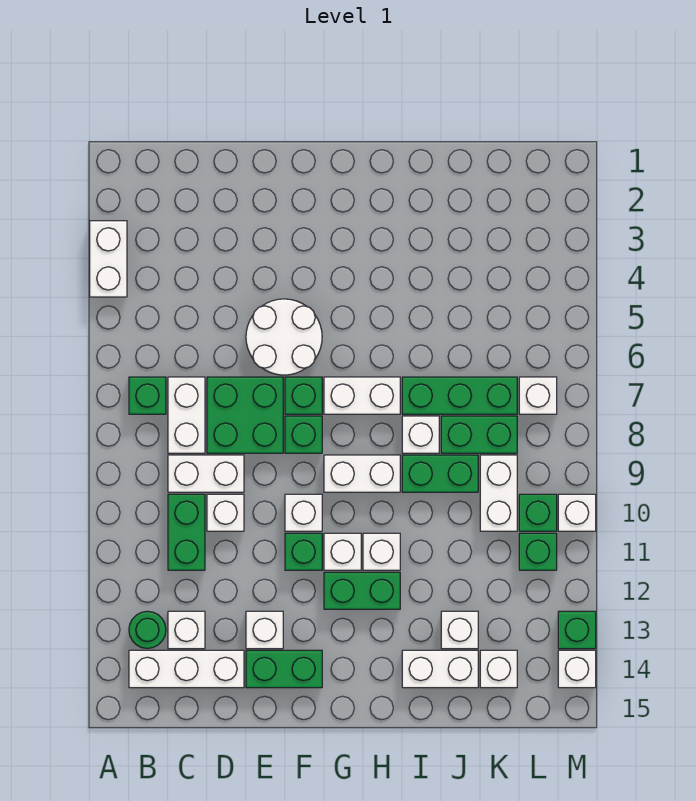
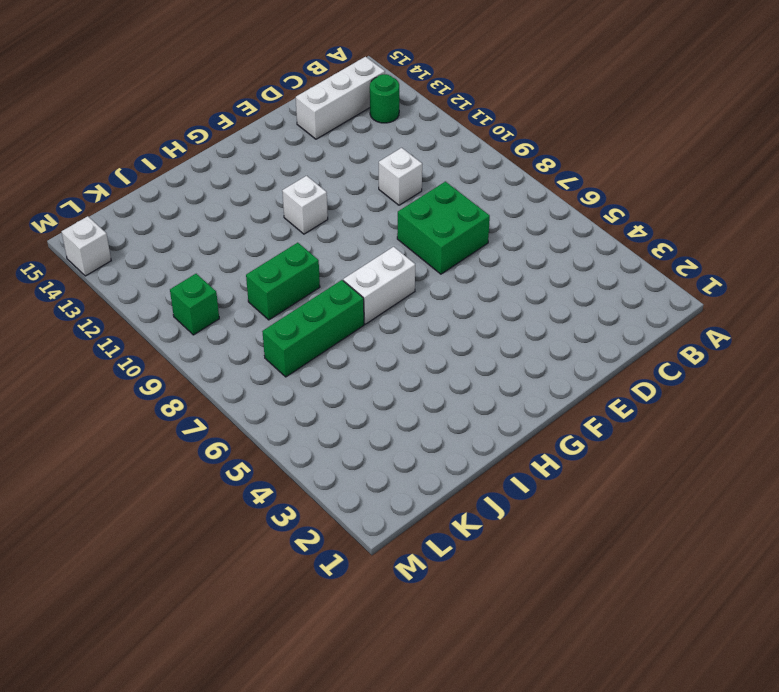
none -> white 1x2 brick [90,221,127,297]
none -> green 1x1 brick [129,377,166,414]
none -> white 1x2 brick [168,377,205,453]
none -> white 1x2 brick [168,455,244,492]

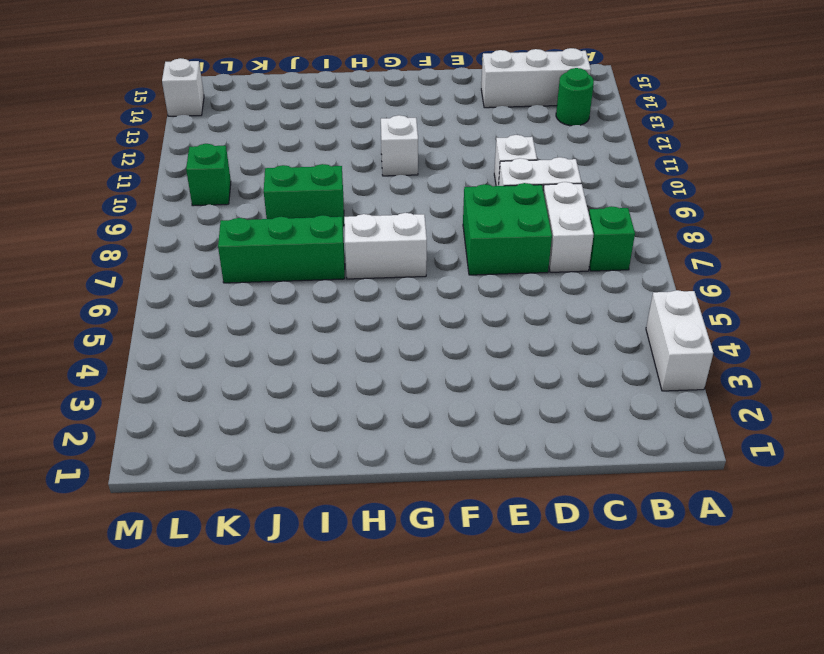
none -> green 1x2 brick [168,494,205,570]
none -> white 1x1 brick [168,611,205,649]
none -> white 2x2 round brick [246,299,322,375]
none -> white 1x1 brick [246,611,283,649]

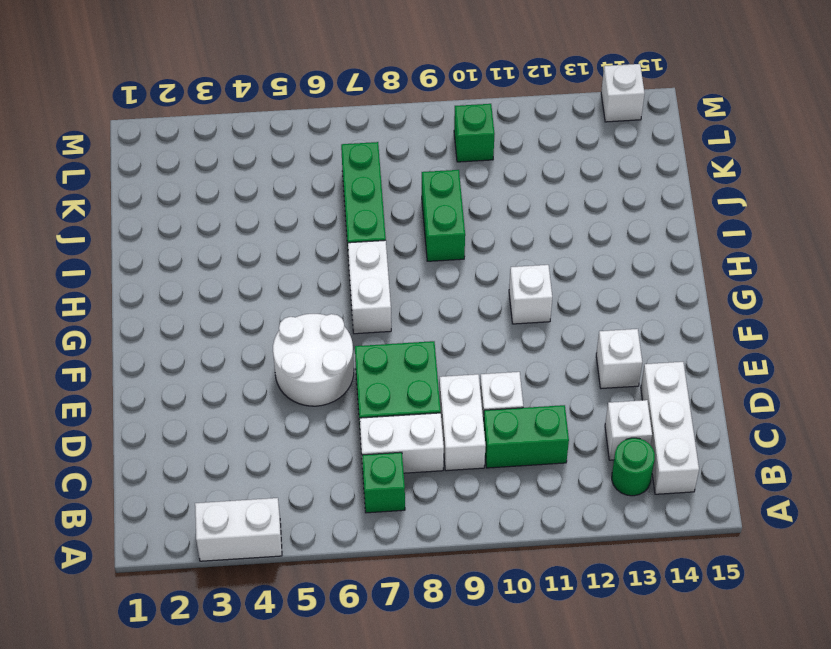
none -> green 1x2 brick [246,650,322,688]
none -> green 1x1 brick [285,377,322,414]
none -> green 1x1 brick [285,416,322,453]
none -> white 1x1 brick [285,494,322,531]

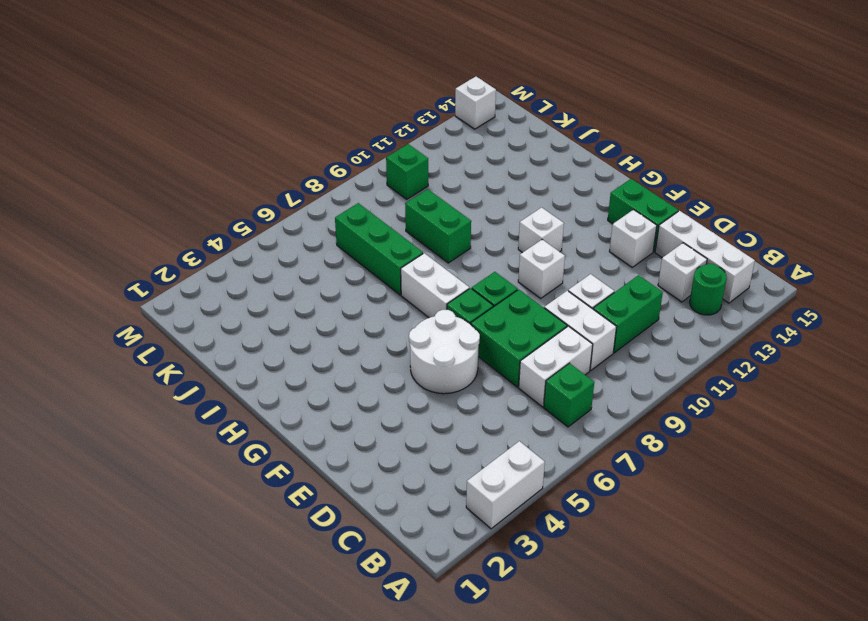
none -> green 1x1 brick [285,533,322,570]
none -> white 1x2 brick [324,455,400,492]
none -> green 1x2 brick [324,572,400,609]
none -> white 1x1 brick [363,533,400,570]

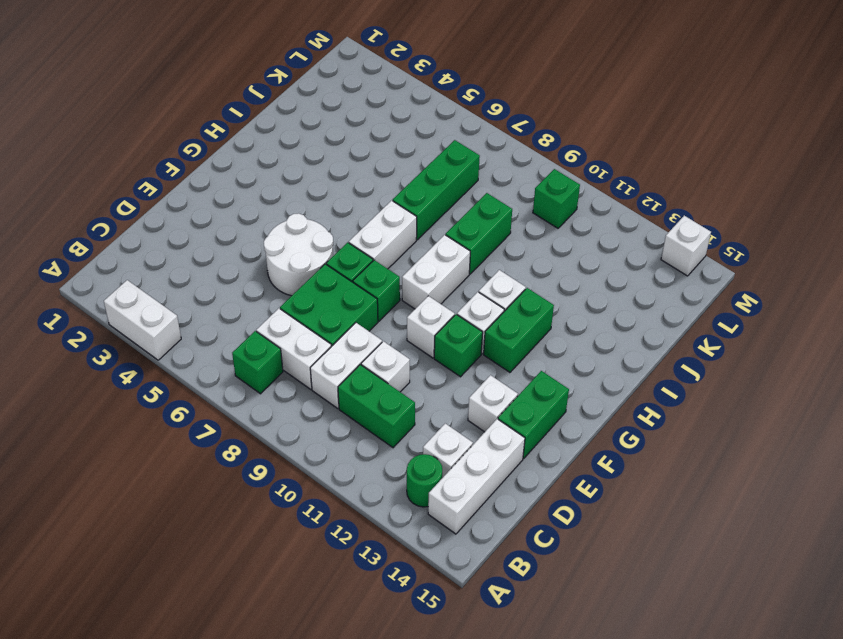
none -> white 1x1 brick [402,416,439,453]
none -> white 1x2 brick [402,650,478,688]
none -> green 1x2 brick [441,416,517,453]
none -> white 1x1 brick [441,611,478,649]

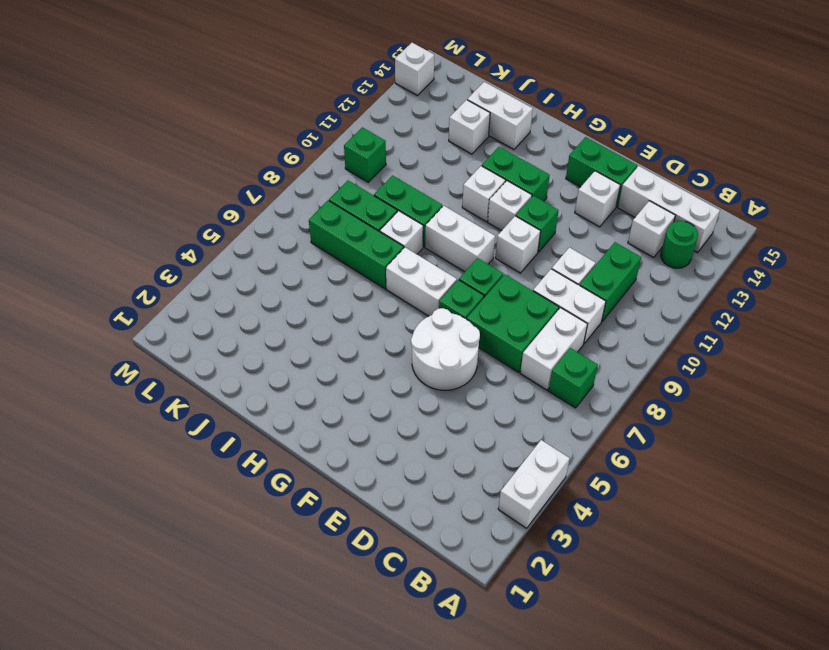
none -> white 1x2 brick [480,455,517,531]
none -> white 1x1 brick [480,650,517,688]
none -> white 1x1 brick [519,377,557,414]
none -> green 1x1 brick [519,533,557,570]

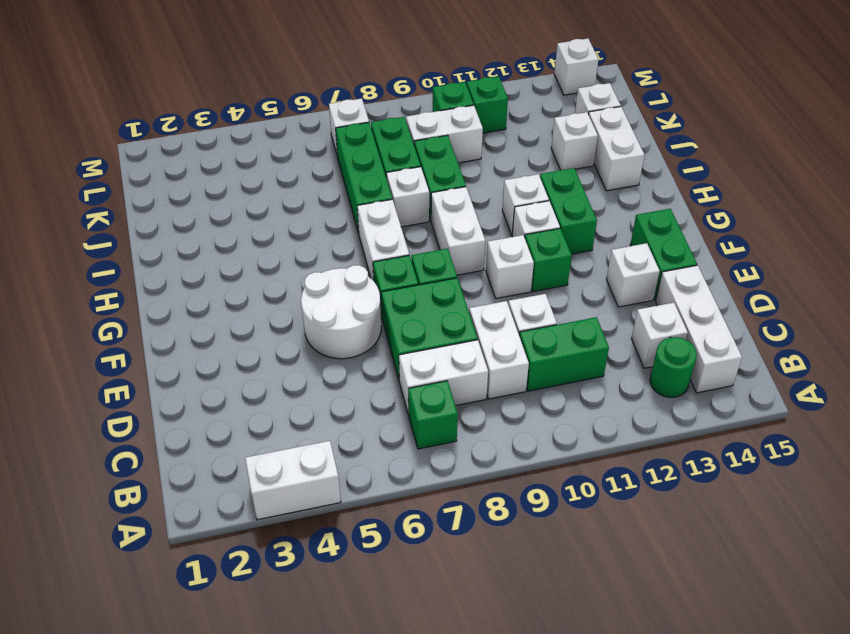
none -> white 1x1 brick [558,494,596,531]
none -> green 1x1 brick [558,611,596,649]

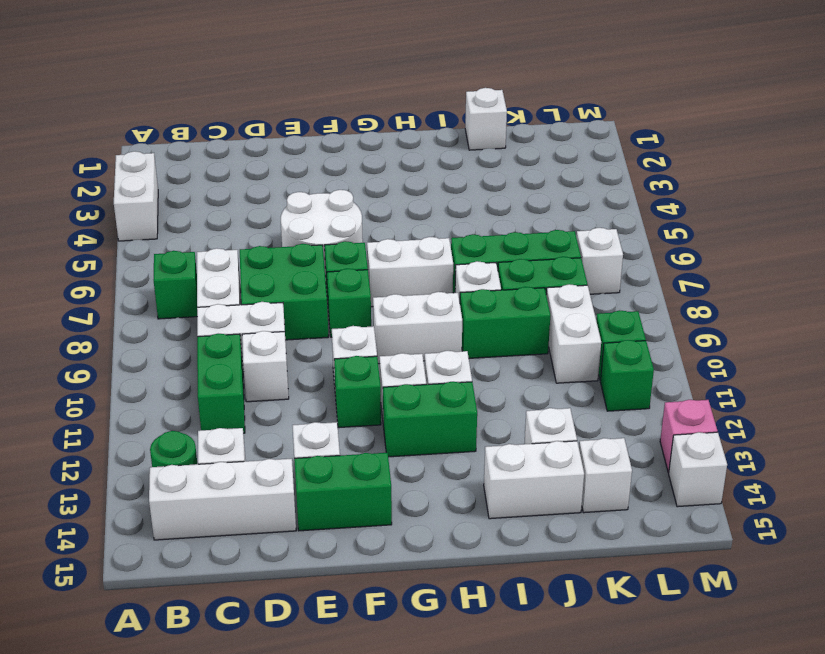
white 1x1 brick [465,88,507,150] -> white 1x1 brick moved to [558,494,596,531]
pink 1x1 brick [660,400,717,473] -> green 1x1 brick [558,611,596,649]

